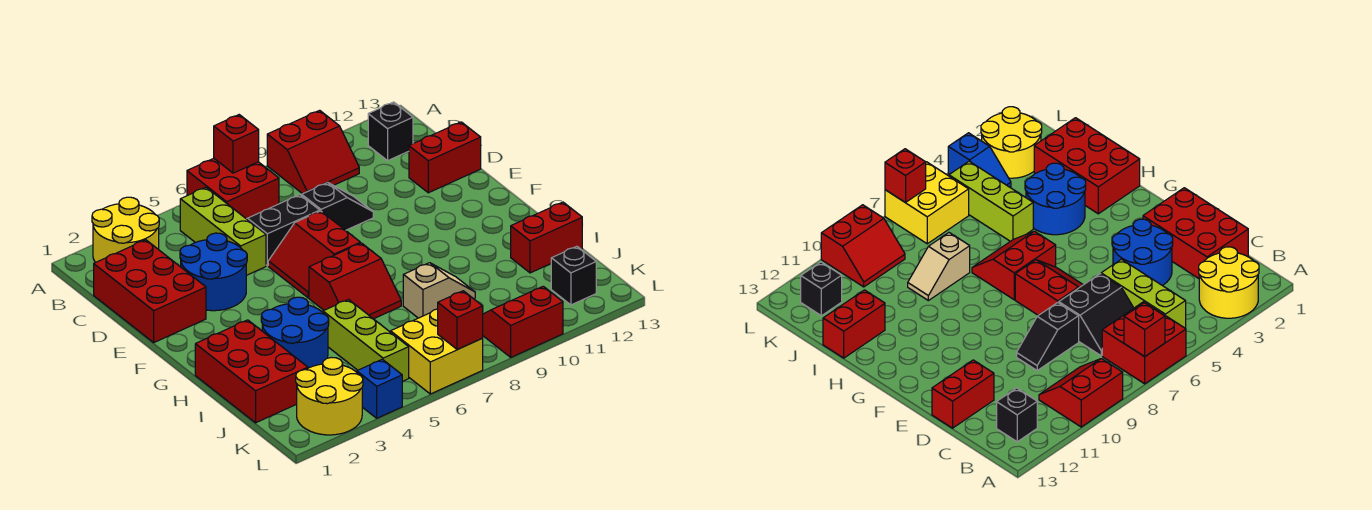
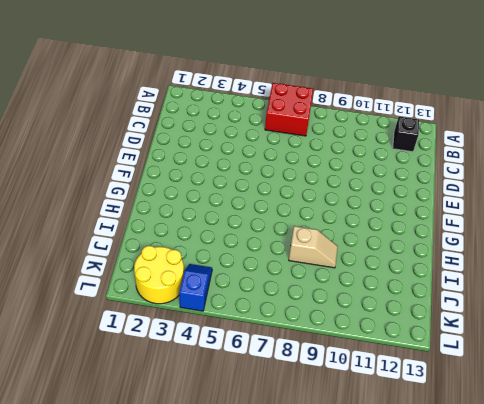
none -> yellow 2x2 round brick [92,197,159,263]
none -> red 2x2 slope [267,110,359,194]
none -> lime 1x3 brick [180,187,266,275]

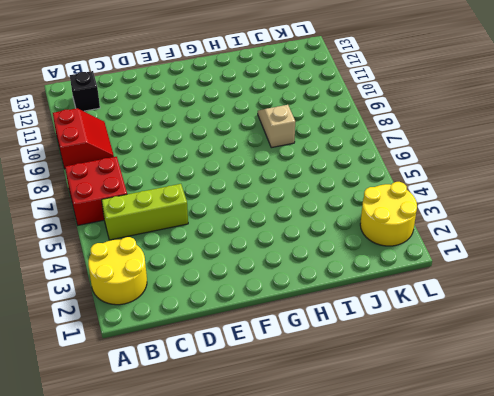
none -> red 2x3 brick [94,240,206,342]
none -> black 2x2 slope [247,195,320,266]
none -> blue 2x2 round brick [180,233,247,311]

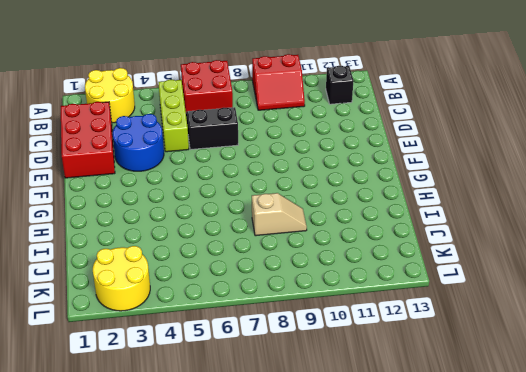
none -> black 1x2 slope [302,182,373,230]
none -> red 1x2 brick [409,122,481,193]
none -> red 2x2 slope [268,211,360,298]

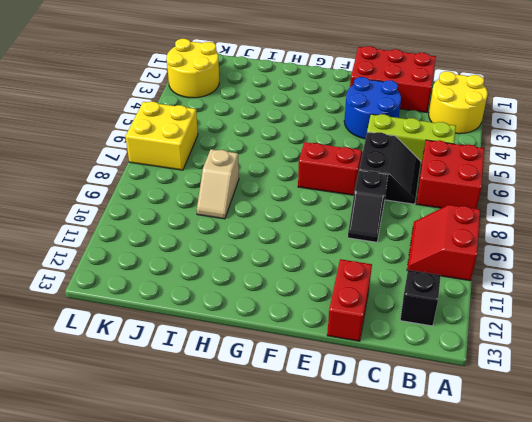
none -> red 2x2 slope [309,243,401,319]
none -> red 2x3 brick [195,320,308,423]
none -> blue 2x2 round brick [261,297,329,368]

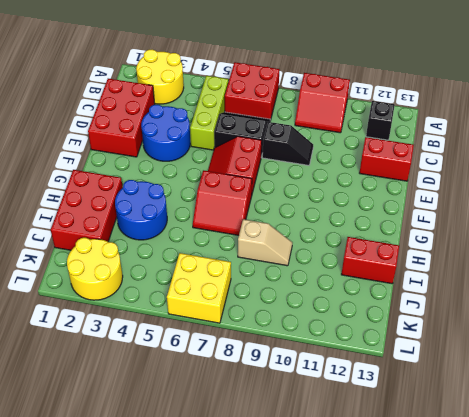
none -> lime 1x3 brick [323,300,409,382]
none -> blue 1x2 slope [356,359,402,418]
none -> red 2x2 slope [483,286,563,357]

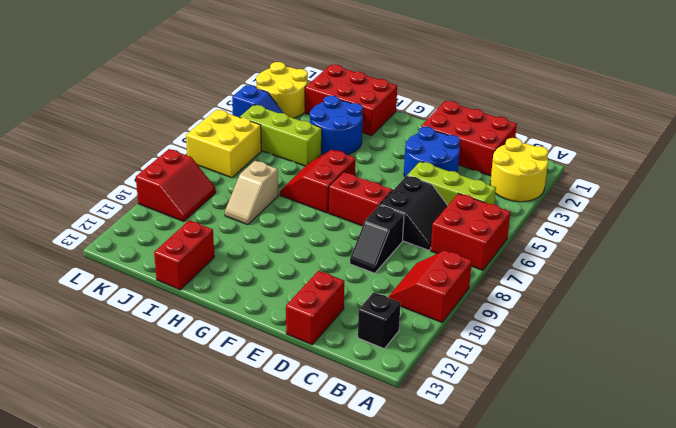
none -> black 1x1 brick [551,246,596,305]
none -> red 1x1 brick [214,115,259,173]
none -> red 1x1 brick [438,291,483,350]

